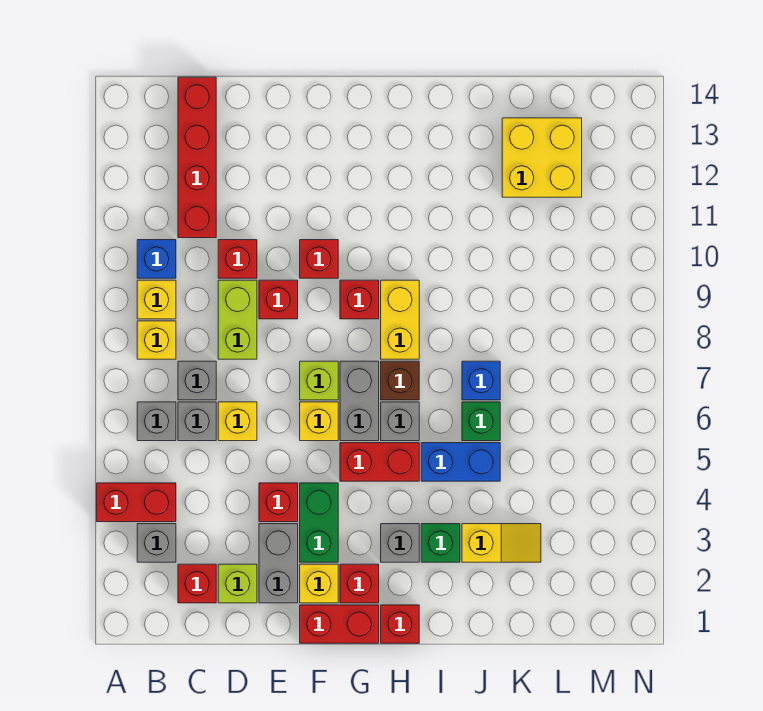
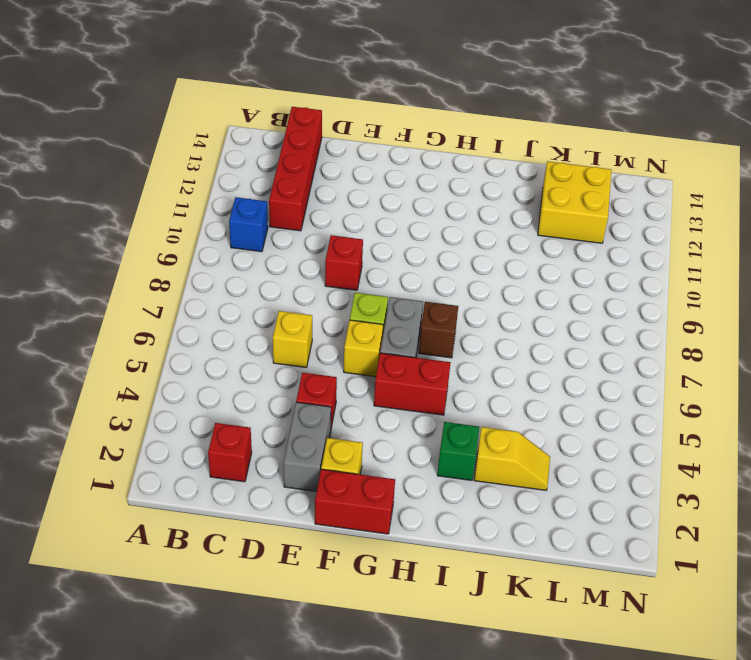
none -> red 1x2 brick [97,483,176,522]
none -> grey 1x1 brick [137,524,176,562]
none -> grey 1x1 brick [137,402,176,441]
none -> yellow 1x1 brick [137,321,176,359]

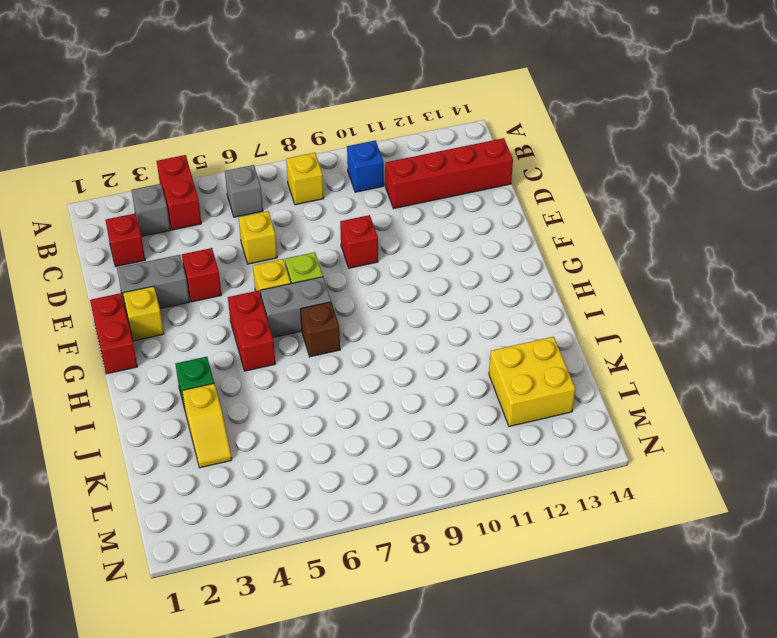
none -> yellow 1x1 brick [137,280,176,319]
none -> grey 1x1 brick [178,402,216,441]
none -> grey 1x1 brick [178,361,216,400]
none -> lime 1x1 brick [218,564,257,603]

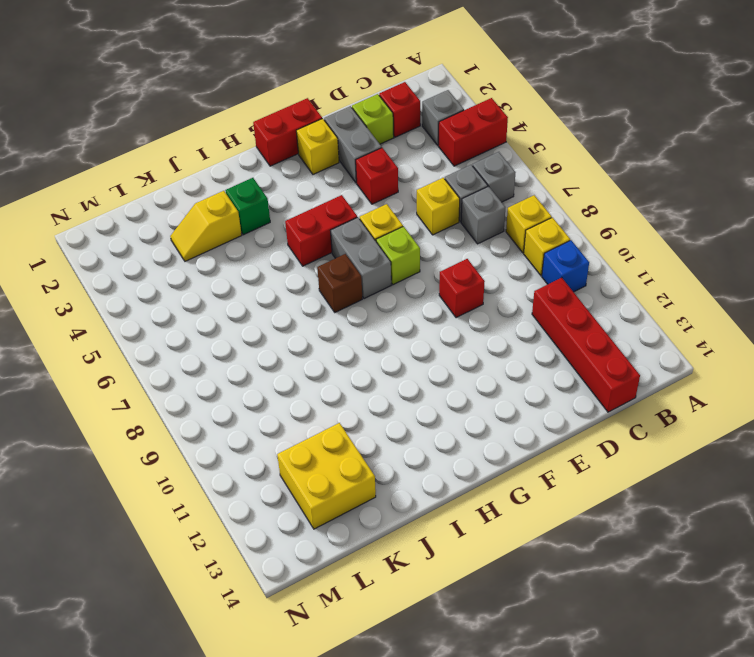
none -> lime 1x2 brick [218,280,257,359]
none -> red 1x1 brick [218,240,257,278]
none -> green 1x2 brick [300,483,338,562]
none -> red 1x1 brick [300,240,338,278]

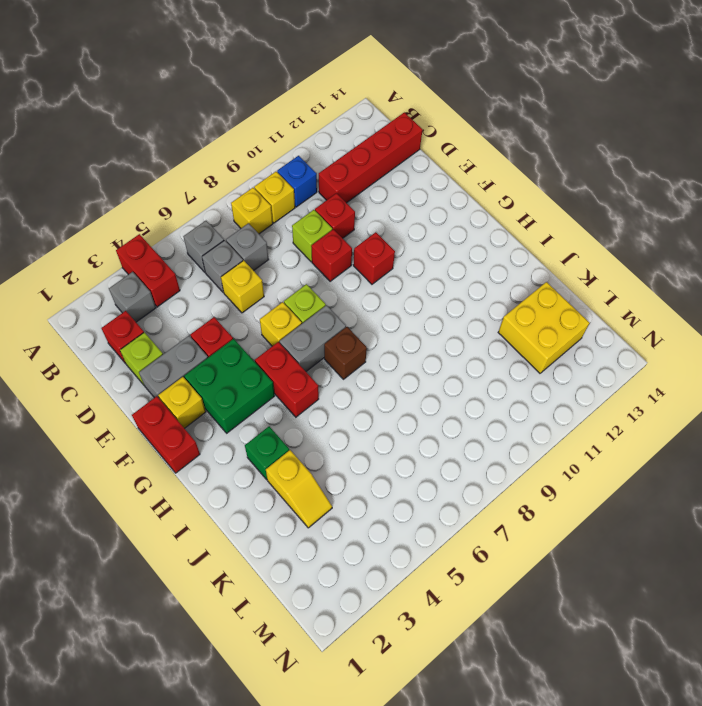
lime 1x1 brick [292,210,332,262] -> lime 1x2 brick [218,280,257,359]
green 2x2 brick [184,339,275,433] -> green 1x2 brick [300,483,338,562]
none -> red 1x1 brick [340,564,379,603]
none -> red 1x1 brick [340,280,379,319]
none -> red 1x1 brick [381,605,419,643]
none -> grey 1x1 brick [381,524,419,562]

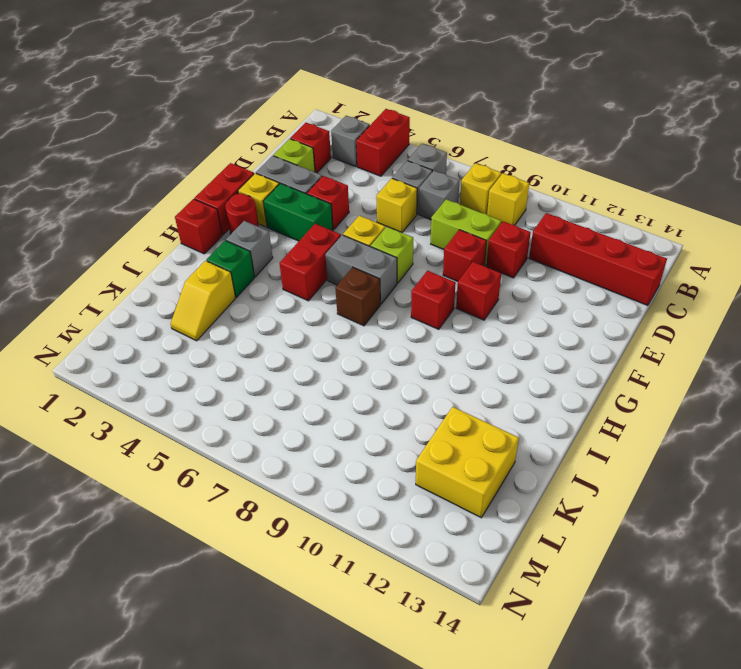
red 1x1 round brick [225,194,259,234] -> red 1x1 brick [340,564,379,603]
none -> blue 1x1 brick [137,240,176,278]
none -> grey 1x1 brick [381,402,419,441]
none -> yellow 1x2 brick [381,280,419,359]
none -> blue 1x2 brick [421,443,500,481]

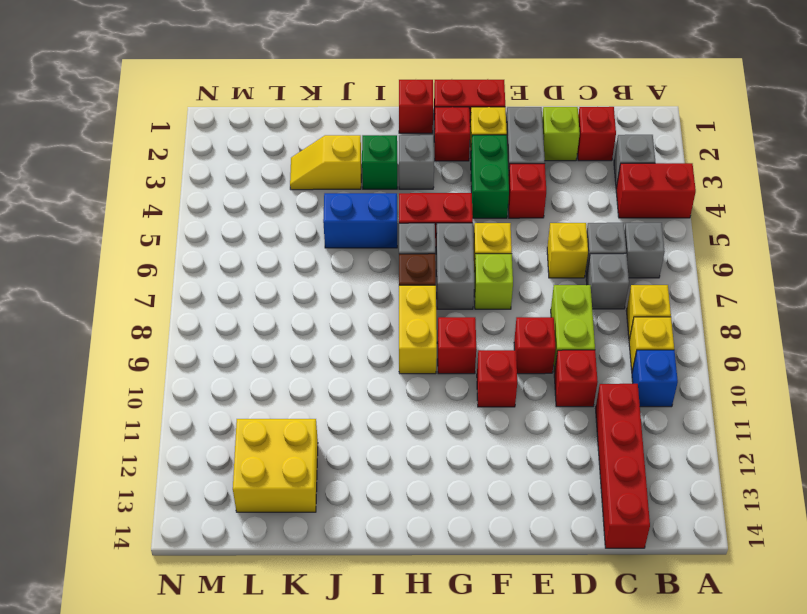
none -> green 1x1 brick [462,402,500,441]
none -> blue 1x1 brick [462,361,500,400]

